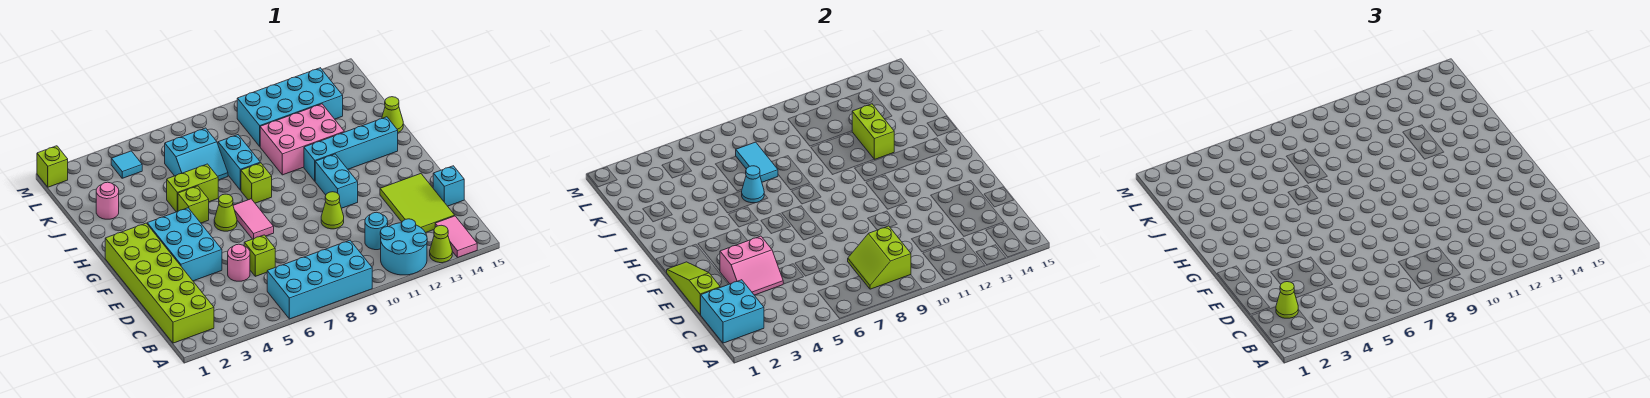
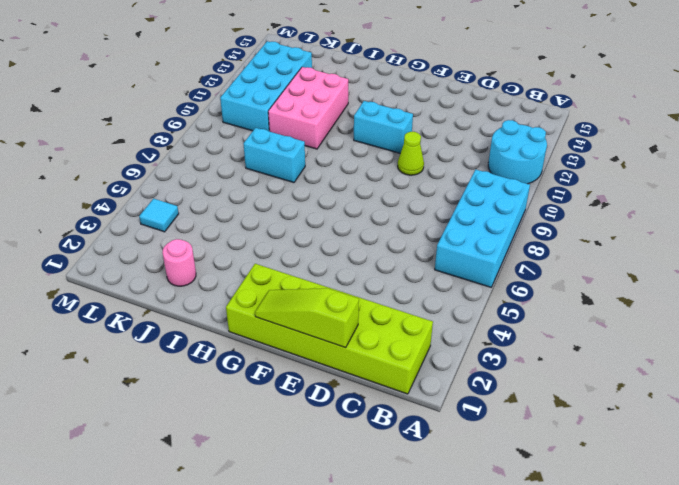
none -> lime 1x1 cone [430,225,452,263]
none -> pink 1x2 tile [435,216,477,258]
none -> cyan 1x1 round brick [365,212,388,250]
none -> lime 2x3 tile [380,174,455,233]

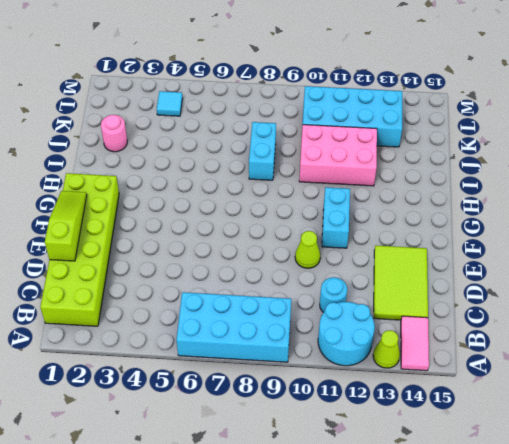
none -> pink 1x1 round brick [228,244,250,281]
none -> lime 1x1 brick [244,235,275,276]
none -> cyan 1x1 brick [433,166,464,206]
none -> cyan 2x3 brick [147,208,222,281]

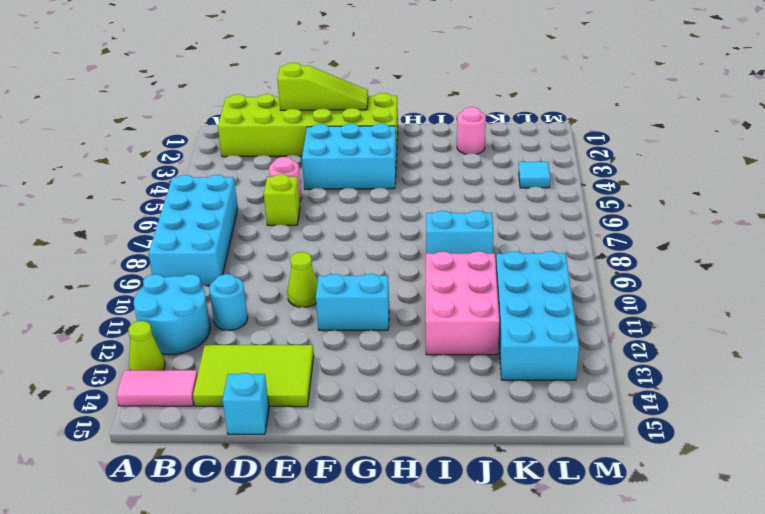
none -> pink 1x2 tile [233,199,274,239]
none -> lime 1x1 cone [214,194,237,231]
none -> lime 1x1 brick [178,186,209,223]
none -> lime 1x1 brick [241,163,272,203]

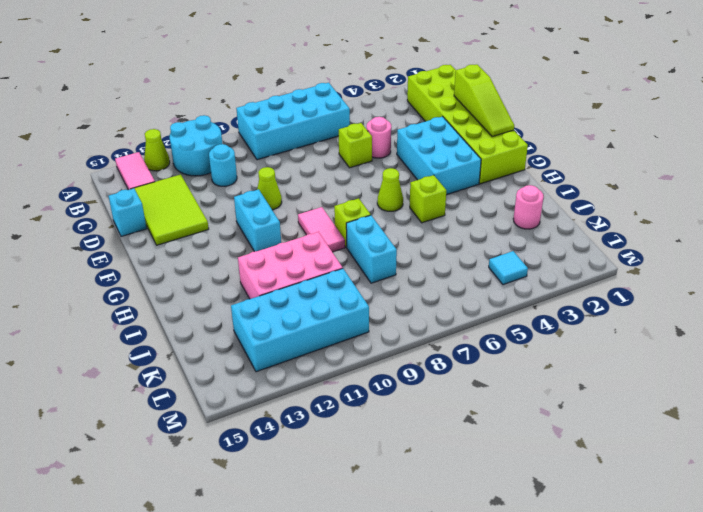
pink 1x2 tile [298,207,345,252] -> pink 1x2 tile moved to [233,199,274,239]
none -> cyan 1x4 brick [304,117,398,181]
none -> lime 1x2 brick [167,164,218,212]
none -> lime 1x1 cone [382,97,403,132]
none -> cyan 2x2 slope [165,128,228,180]

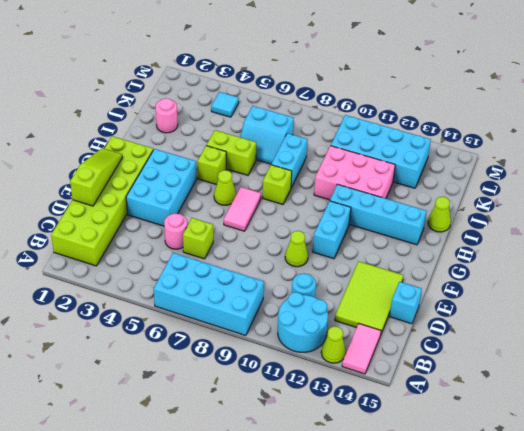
none -> lime 1x1 brick [37,146,68,187]
none -> cyan 2x2 brick [701,280,764,343]
none -> lime 2x2 slope [848,226,911,289]
none -> pink 2x2 slope [720,236,783,295]

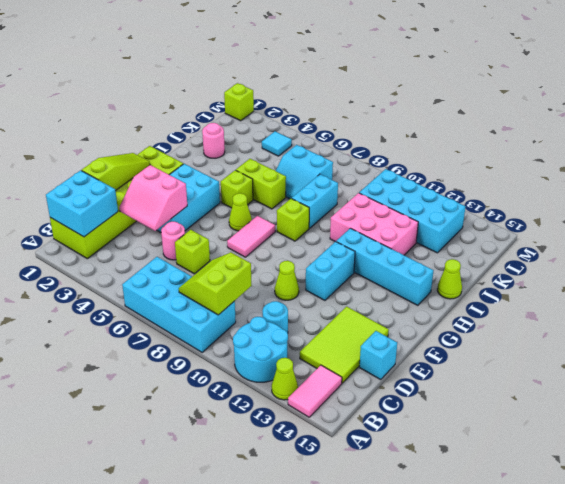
none -> cyan 1x1 cone [742,166,764,203]
none -> lime 1x2 brick [852,104,894,159]
none -> cyan 1x2 tile [736,142,778,182]
none -> lime 1x1 cone [1276,282,1298,318]

